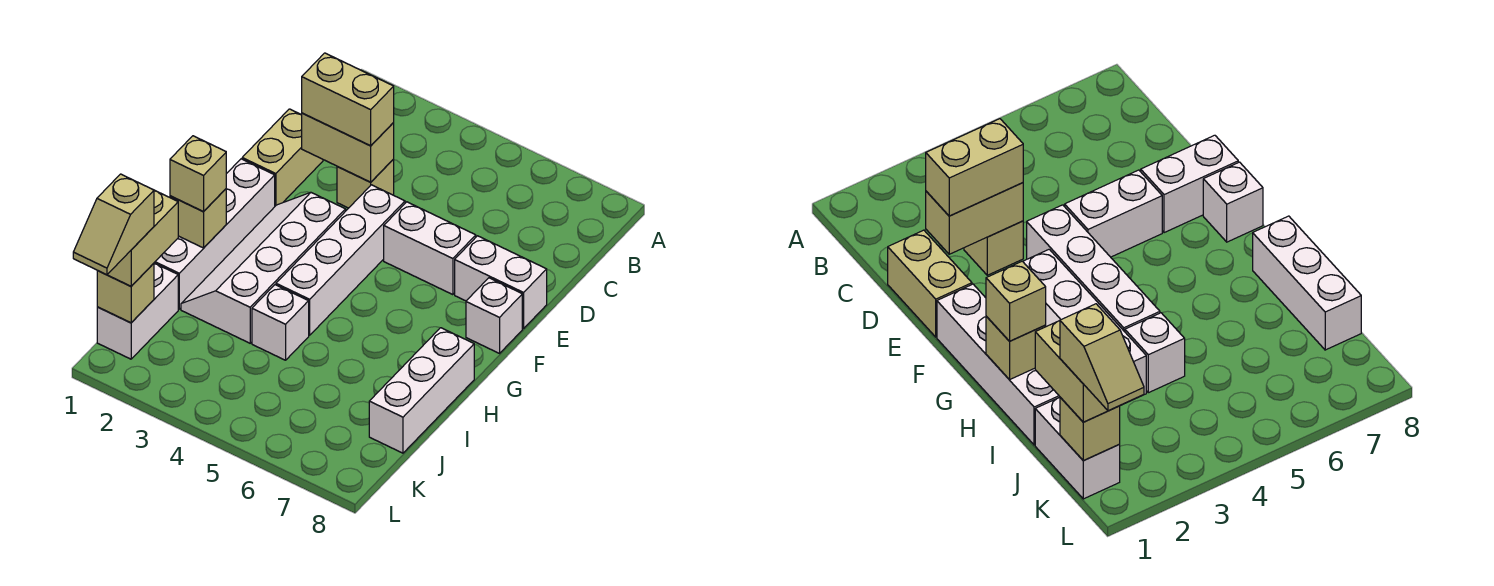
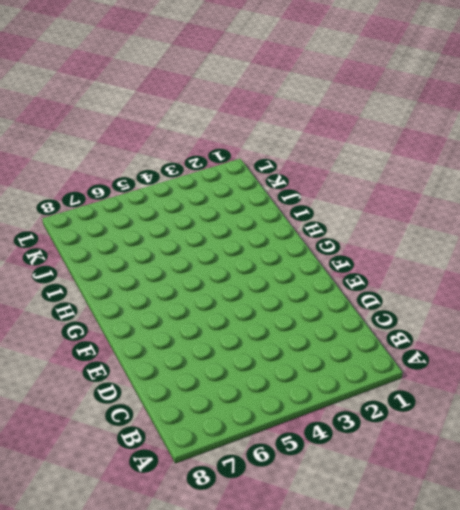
none -> tan 1x2 brick [242,109,323,206]
none -> tan 1x1 brick [337,159,394,208]
none -> white 1x4 brick [276,185,405,335]

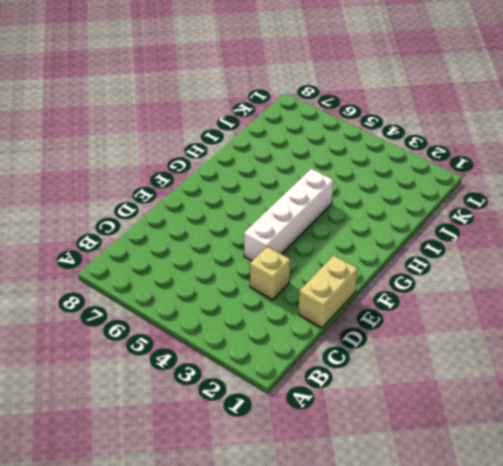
none -> white 1x2 brick [384,202,476,295]
none -> white 1x2 brick [455,236,547,328]
none -> white 1x4 brick [154,159,275,309]

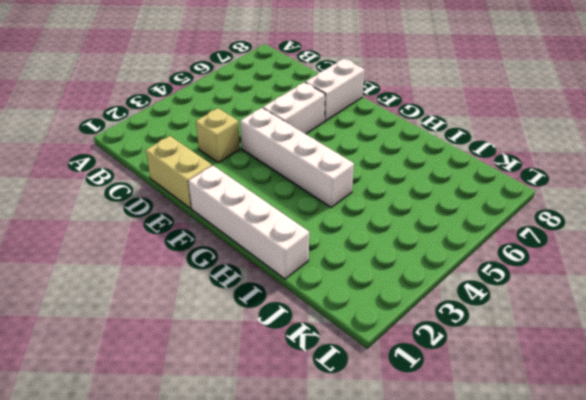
none -> white 2x4 slope [181,193,346,343]
none -> white 1x1 brick [466,278,522,353]
none -> white 1x3 brick [369,328,474,453]

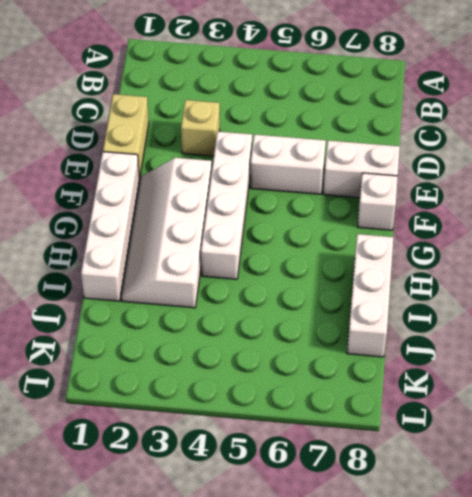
none -> white 1x1 brick [252,285,309,360]
none -> white 1x2 brick [97,263,178,359]
none -> tan 1x2 brick [302,113,394,182]

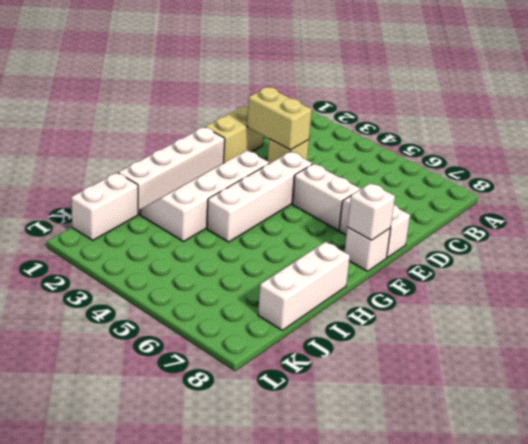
white 1x1 brick [347,183,395,240] -> white 1x1 brick moved to [252,285,309,360]
none -> tan 1x1 brick [170,189,226,248]
none -> tan 1x1 brick [97,263,154,323]
none -> tan 1x2 brick [302,53,394,146]

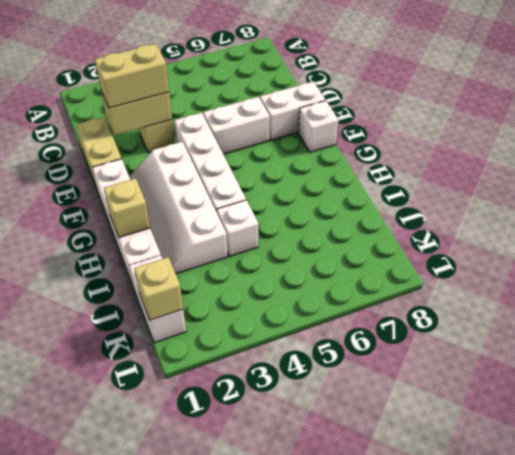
none -> white 1x3 brick [369,328,474,453]
none -> tan 1x1 brick [170,136,226,211]
none -> tan 1x2 brick [107,190,178,286]

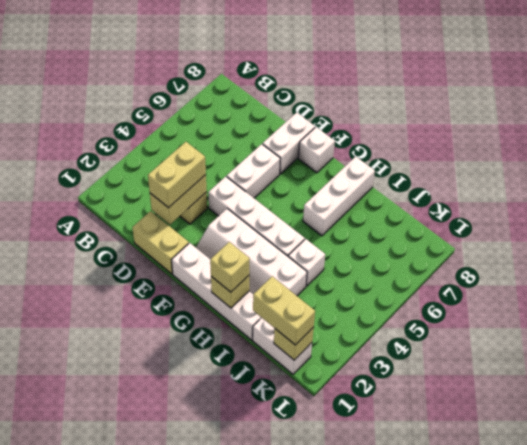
white 1x3 brick [303,156,375,236] -> white 1x3 brick turned to [369,328,474,453]
none -> tan 1x2 slope [73,174,154,275]

